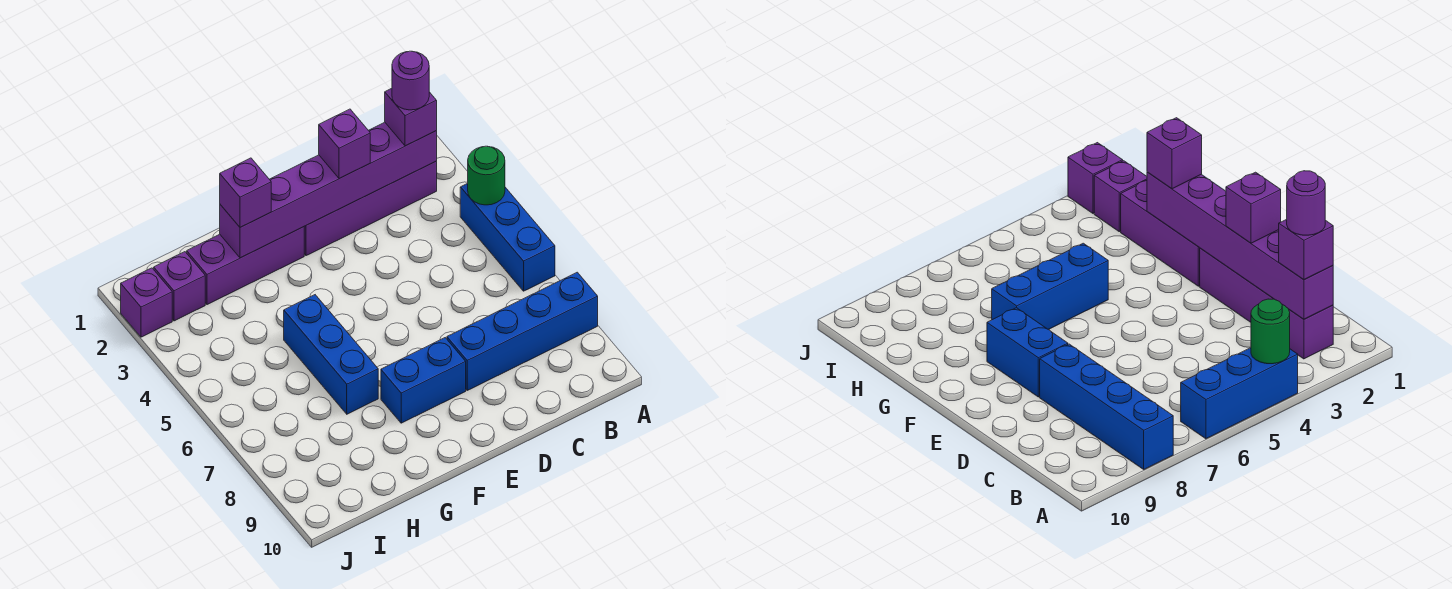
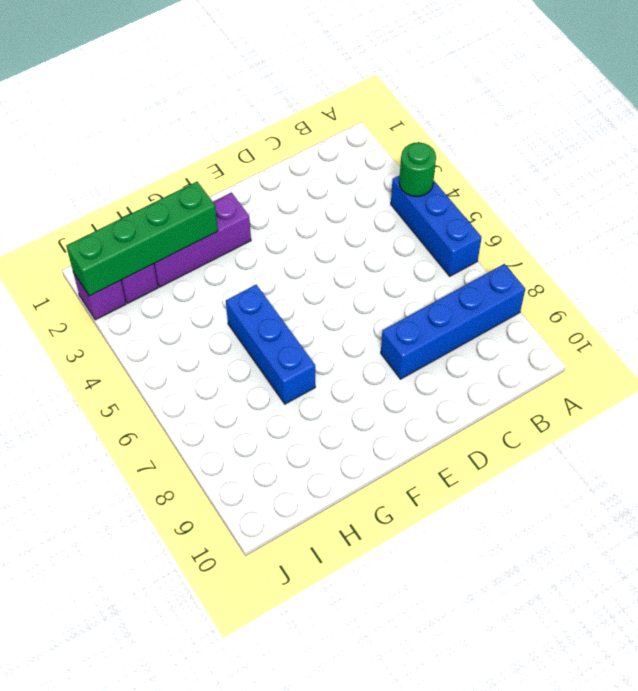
green 1x4 brick [66,181,218,296] -> purple 1x6 brick [220,122,437,258]
none -> purple 1x4 brick [304,161,437,256]
none -> blue 1x2 brick [381,338,466,423]
none -> purple 1x1 brick [385,88,437,146]

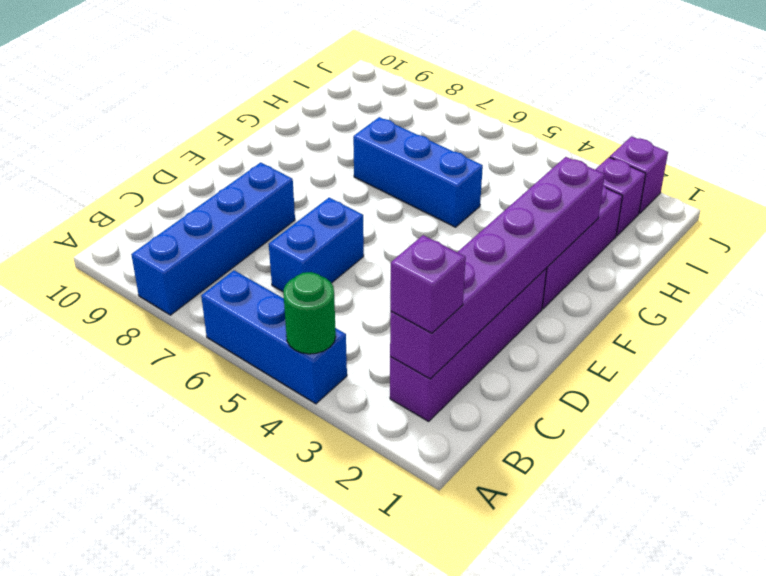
blue 1x2 brick [269,198,364,292] -> blue 1x2 brick moved to [381,338,466,423]
none -> purple 1x1 brick [319,109,370,179]
none -> purple 1x1 brick [220,158,271,227]
none -> purple 1x1 round brick [392,51,429,110]

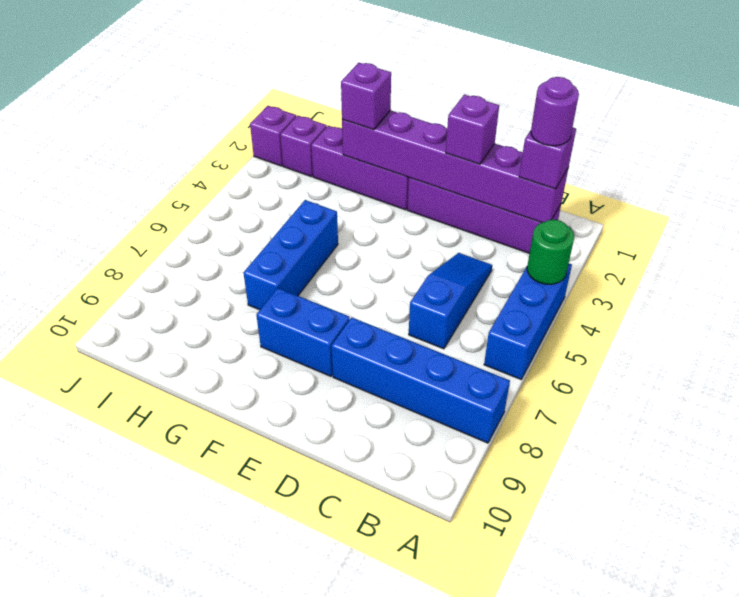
blue 1x3 slope [409,253,492,349] -> none

